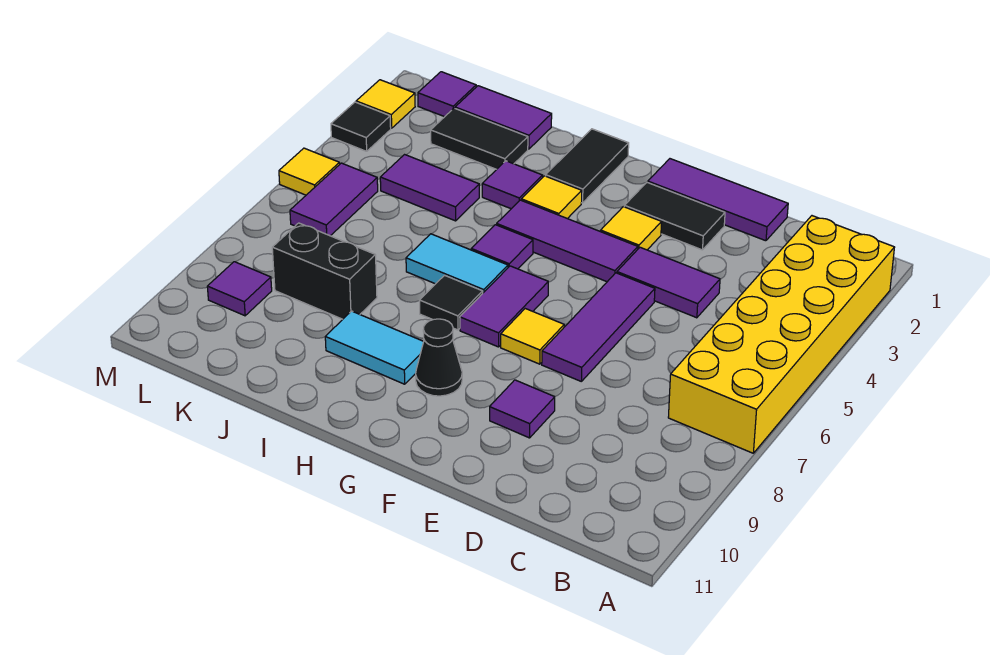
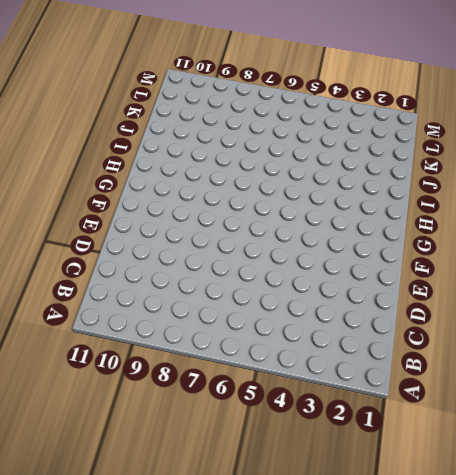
none -> yellow 2x6 brick [668,216,895,453]
none -> purple 1x3 tile [648,159,788,241]
none -> purple 1x2 tile [617,247,720,318]

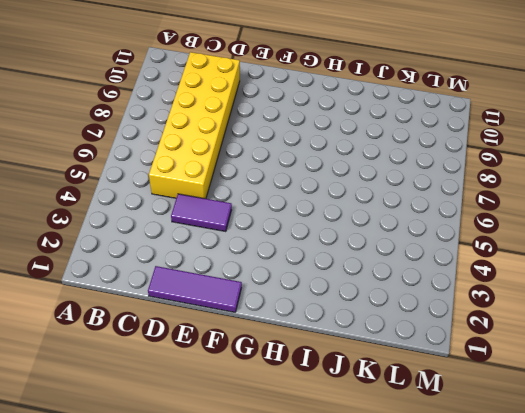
yellow 2x6 brick [149,52,240,199] -> yellow 2x6 brick moved to [668,216,895,453]
none -> black 1x2 tile [624,183,725,250]
none -> purple 1x3 tile [542,273,655,381]
none -> purple 1x1 tile [490,380,555,438]

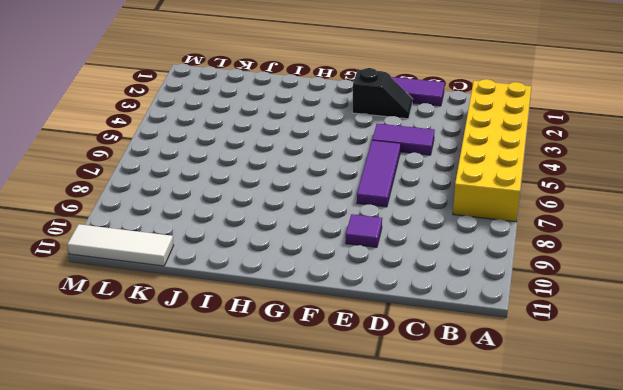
black 1x2 slope [352,68,412,119] -> black 1x2 tile [624,183,725,250]
white 1x3 tile [67,224,174,266] -> none
none -> yellow 1x1 tile [601,207,662,250]
none -> purple 1x3 tile [497,200,638,282]
none -> yellow 1x1 tile [501,309,564,364]

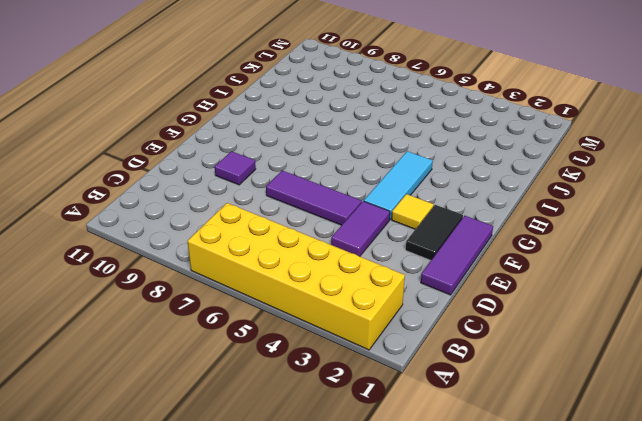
cyan 1x3 tile [364,151,433,219] -> purple 1x3 tile [497,200,638,282]
none -> yellow 1x1 tile [501,309,564,364]
none -> purple 1x2 tile [460,266,548,347]
none -> black 1x1 cone [416,319,462,396]

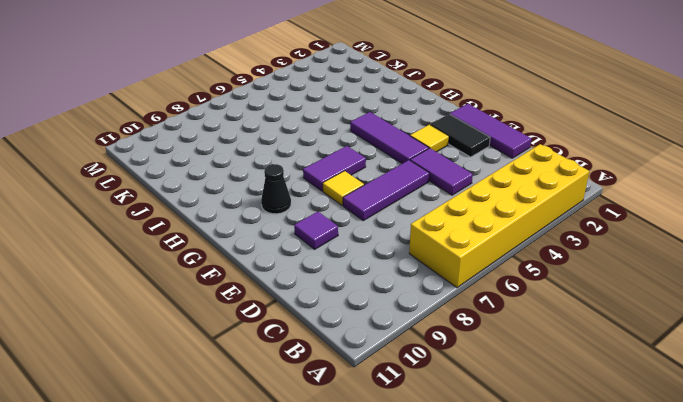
none -> black 1x2 tile [546,129,629,203]
none -> yellow 1x1 tile [521,176,582,219]
none -> purple 1x1 tile [471,225,533,269]

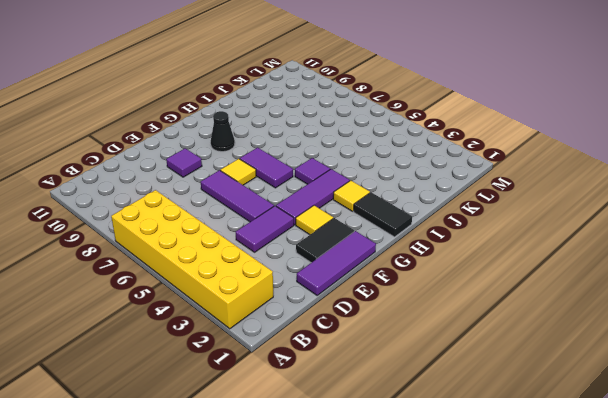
none -> cyan 1x2 tile [406,234,508,293]
none -> black 1x1 tile [420,275,483,330]
none -> cyan 1x2 tile [325,311,424,384]

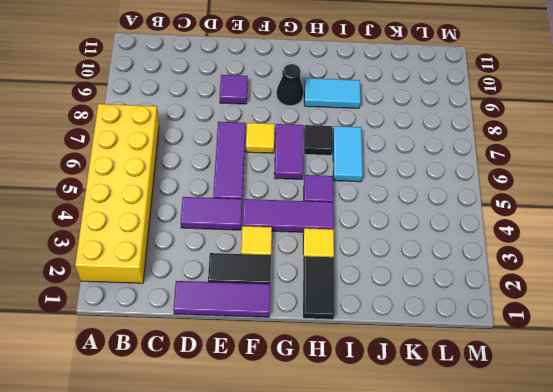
cyan 1x2 tile [333,126,363,182] -> cyan 1x2 tile turned to [406,234,508,293]
none -> purple 1x1 tile [482,161,543,209]
none -> purple 1x2 tile [455,86,552,149]
none -> black 1x2 tile [431,108,528,169]

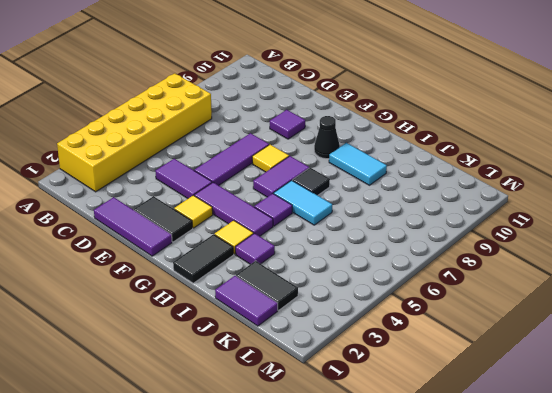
none -> purple 1x2 tile [380,155,479,221]
none -> black 1x2 brick [272,223,377,319]
none -> purple 1x1 tile [418,72,476,117]

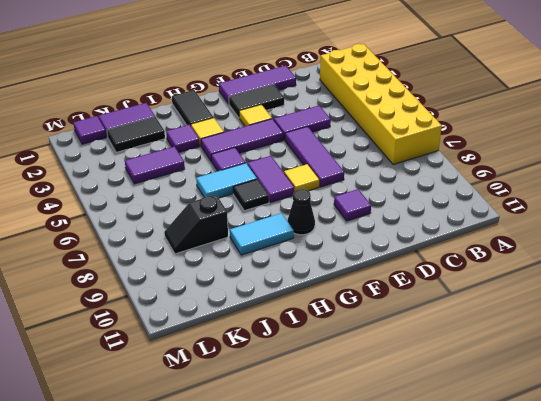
black 1x2 slope [164,195,228,254] -> black 1x2 brick [272,223,377,319]
none -> purple 1x2 tile [290,163,378,236]
none -> purple 1x1 tile [207,262,272,316]
none -> yellow 1x1 tile [356,80,415,128]

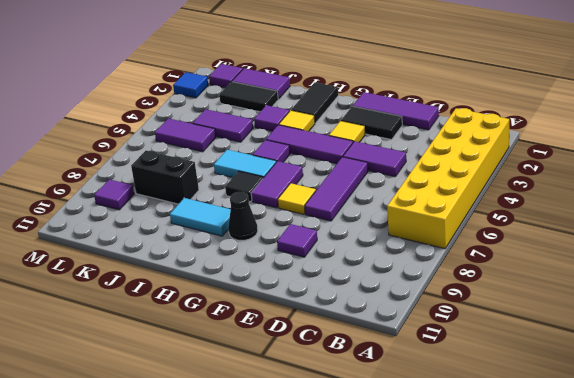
purple 1x2 tile [155,118,216,152] -> purple 1x2 tile turned to [290,163,378,236]
blue 1x1 tile [173,72,208,98] -> yellow 1x1 tile [356,80,415,128]
none -> black 1x1 tile [331,102,391,151]
none -> yellow 1x1 tile [279,148,340,195]

